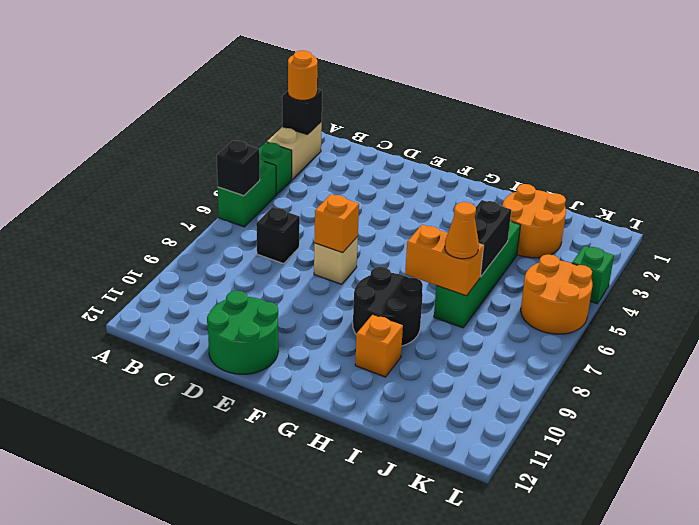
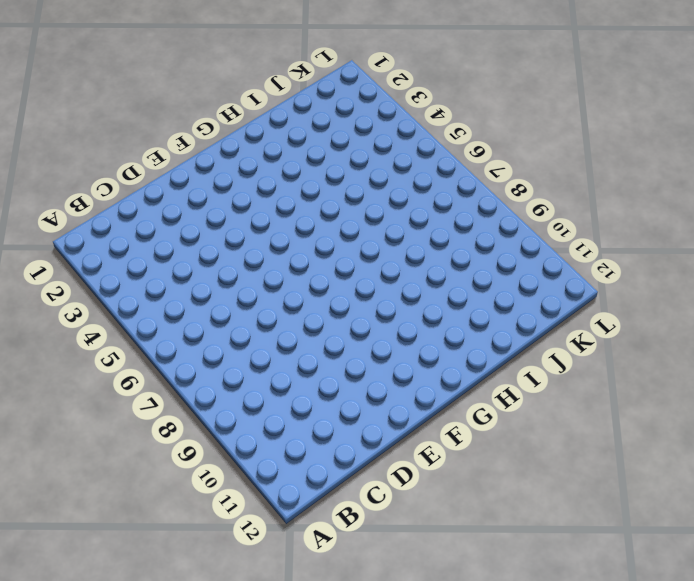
none -> tan 1x2 brick [267,122,322,180]
none -> green 1x1 brick [259,142,292,195]
none -> green 1x2 brick [218,158,276,227]

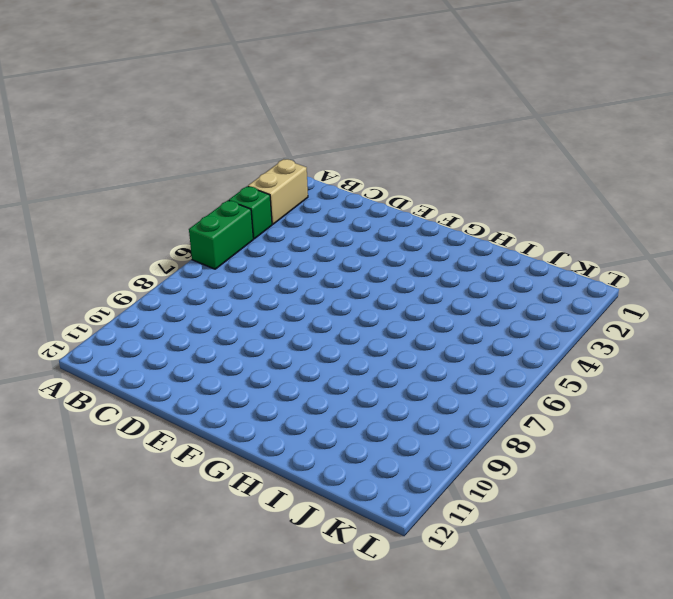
none -> black 1x1 brick [256,207,300,264]
none -> green 2x2 round brick [207,291,278,374]
none -> tan 1x1 brick [314,237,358,284]

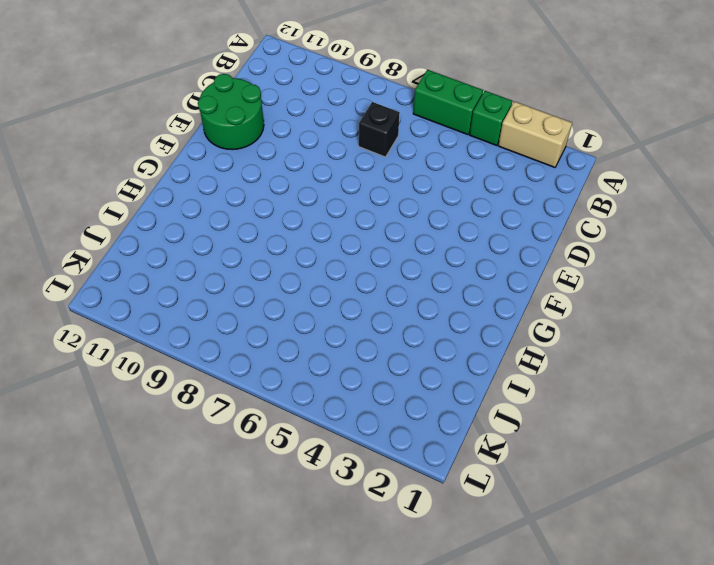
none -> tan 1x1 brick [314,237,358,284]
none -> black 2x2 round brick [353,267,423,346]
none -> orange 1x1 brick [355,314,403,377]

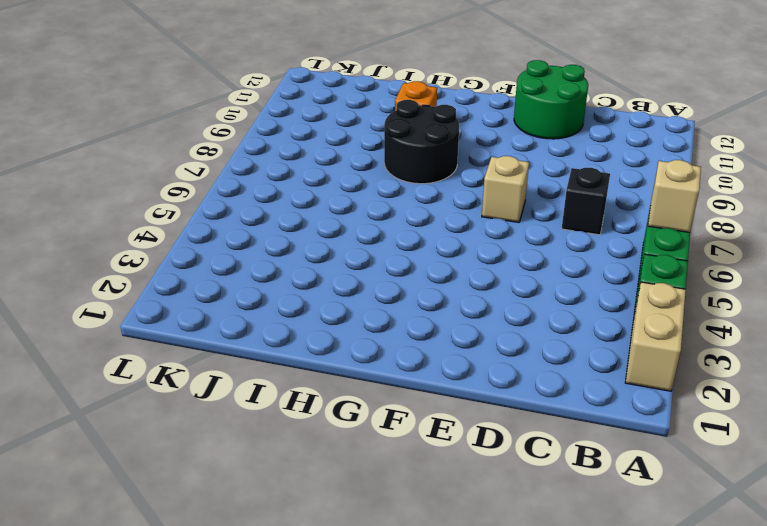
tan 1x1 brick [648,160,701,232] -> black 1x1 brick [217,140,260,196]
none -> orange 2x2 round brick [503,184,566,258]
none -> green 1x4 brick [434,221,521,328]
none -> orange 2x2 round brick [521,254,593,334]

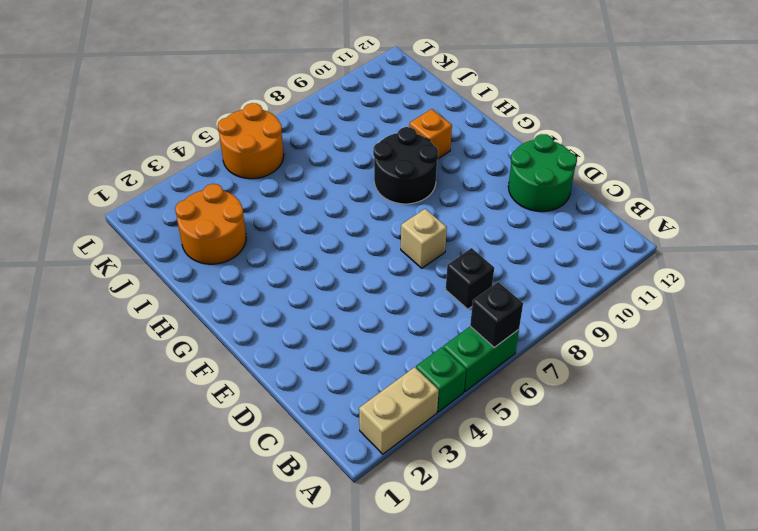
none -> green 1x4 brick [434,221,521,328]
none -> green 1x1 brick [572,245,614,304]
none -> black 1x1 brick [282,89,322,135]

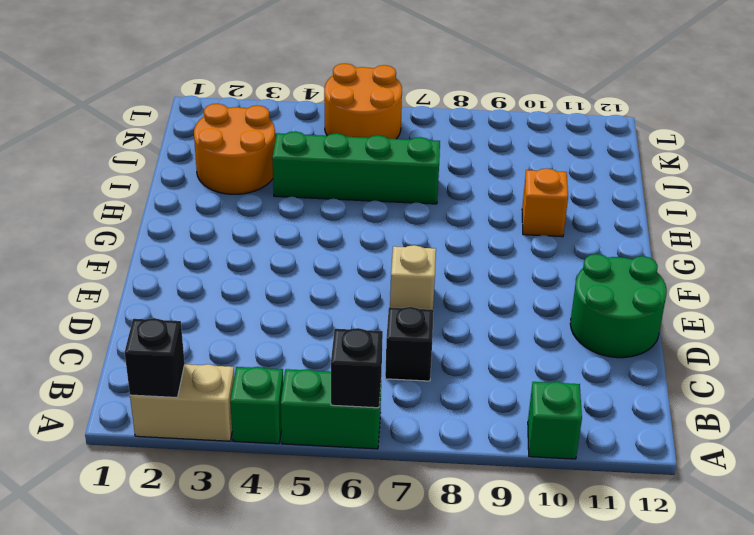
green 1x1 brick [528,382,582,459] -> green 1x1 brick moved to [572,245,614,304]
none -> black 2x2 round brick [353,267,423,346]
none -> orange 1x1 brick [314,194,359,253]
none -> orange 1x2 brick [405,225,484,296]

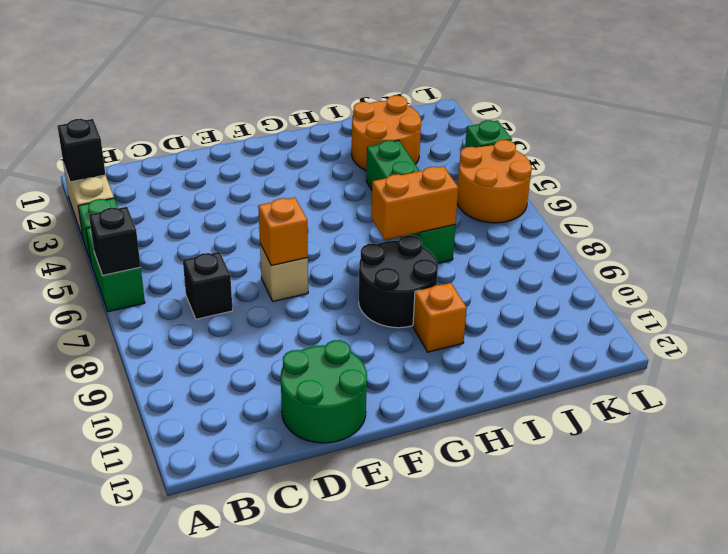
none -> black 1x2 brick [475,200,511,277]
none -> orange 1x1 round brick [288,50,317,100]
none -> orange 1x1 cone [445,202,479,259]

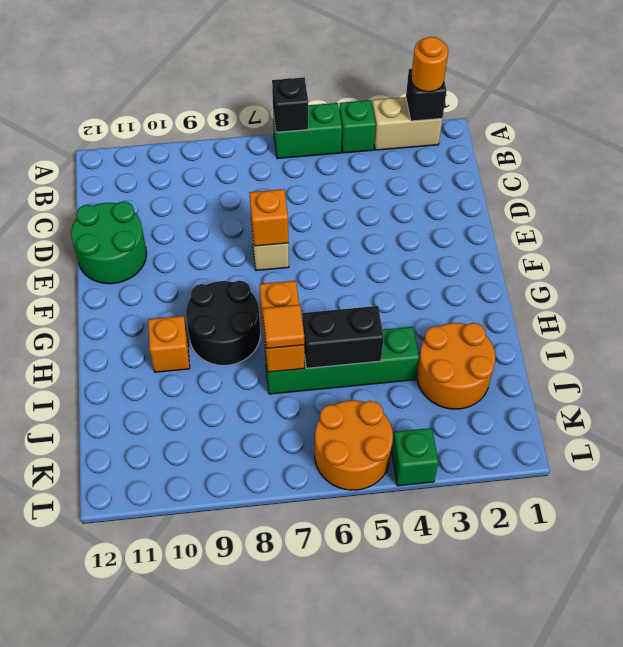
orange 1x1 tile [263,305,304,348] -> orange 1x1 cone [445,202,479,259]
none -> black 1x1 brick [256,207,300,264]

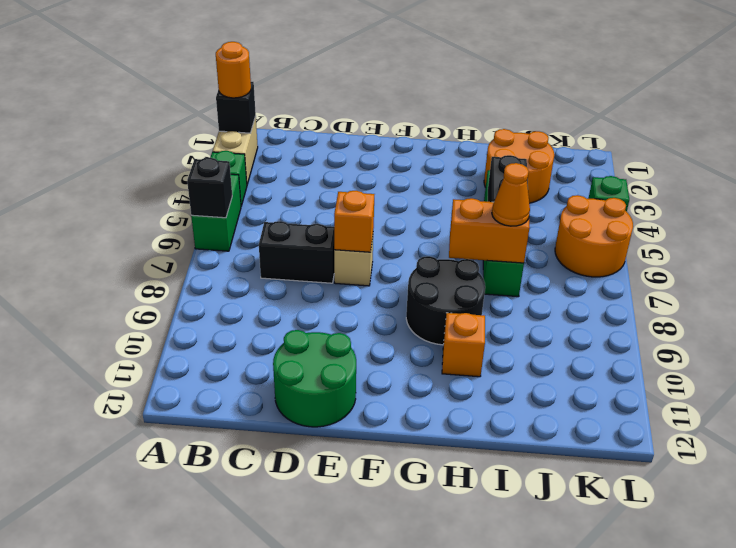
black 1x2 brick [259,221,334,283] -> black 1x1 brick [256,207,300,264]

